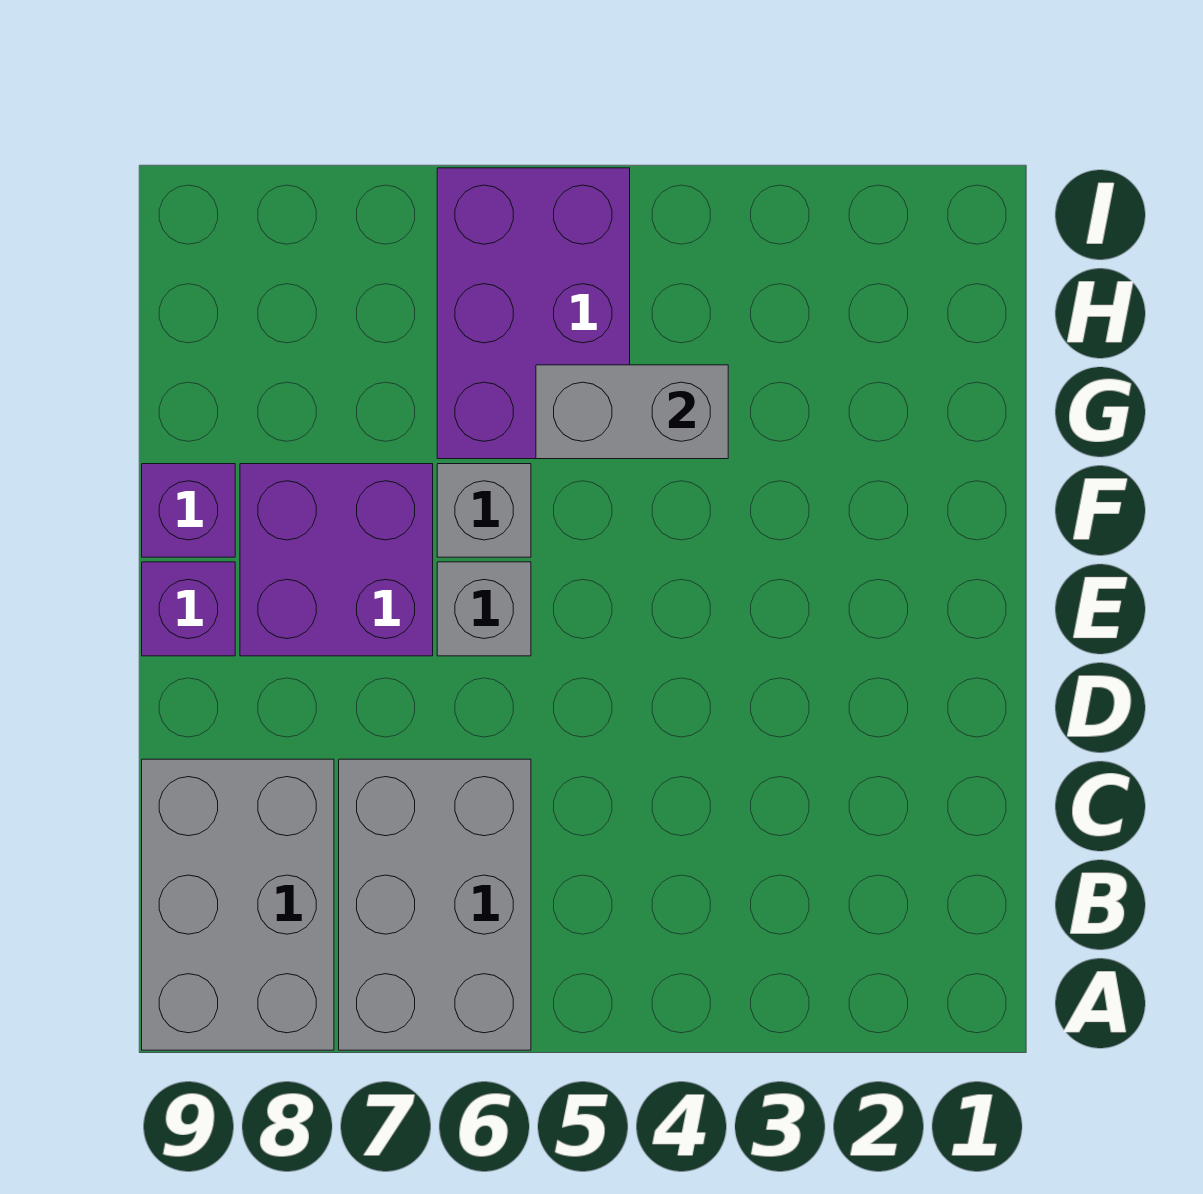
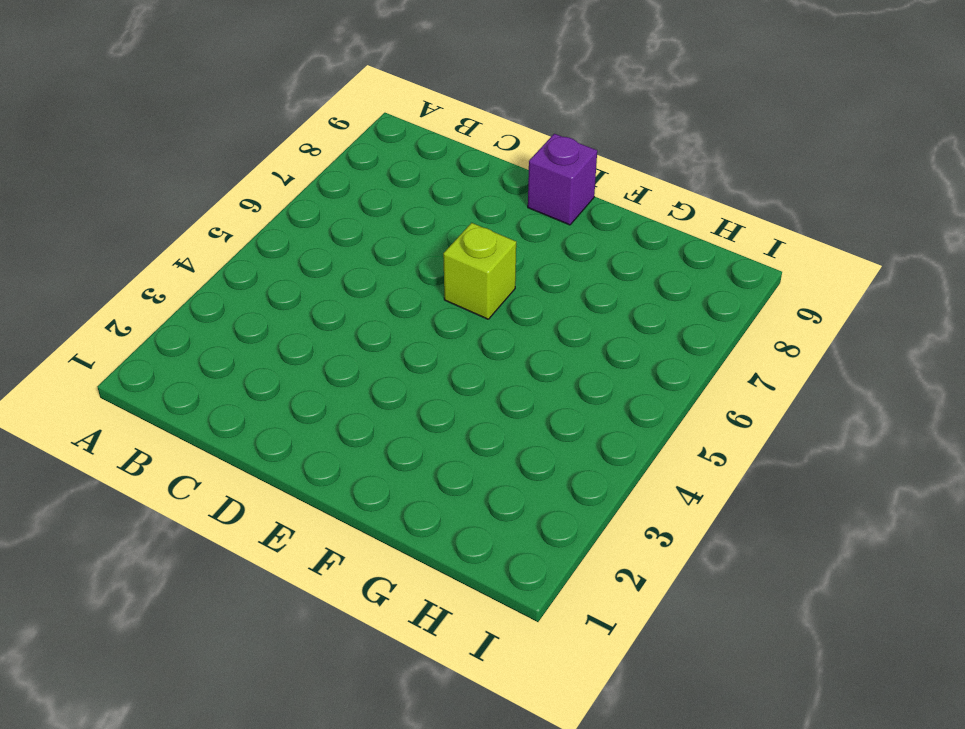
lime 1x1 brick [443,223,516,319] -> grey 1x1 brick [437,562,531,656]
none -> grey 2x3 brick [339,759,531,1050]
none -> grey 2x3 brick [142,759,334,1050]

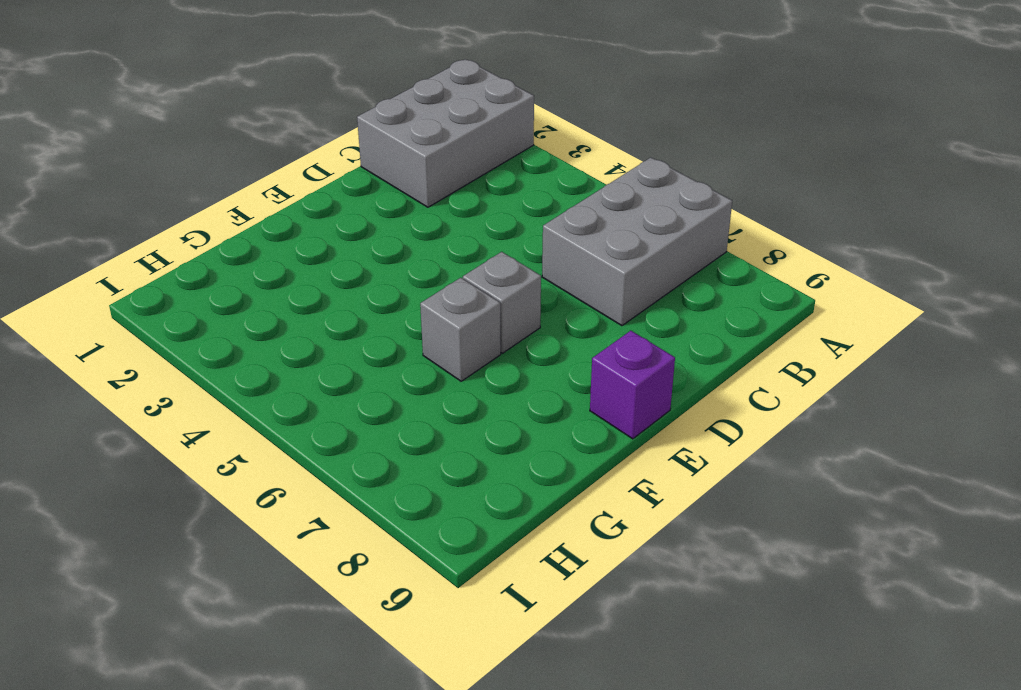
grey 2x3 brick [357,59,534,207] -> grey 2x3 brick moved to [142,759,334,1050]
none -> purple 2x2 brick [240,464,433,656]
none -> purple 1x1 brick [142,464,235,557]

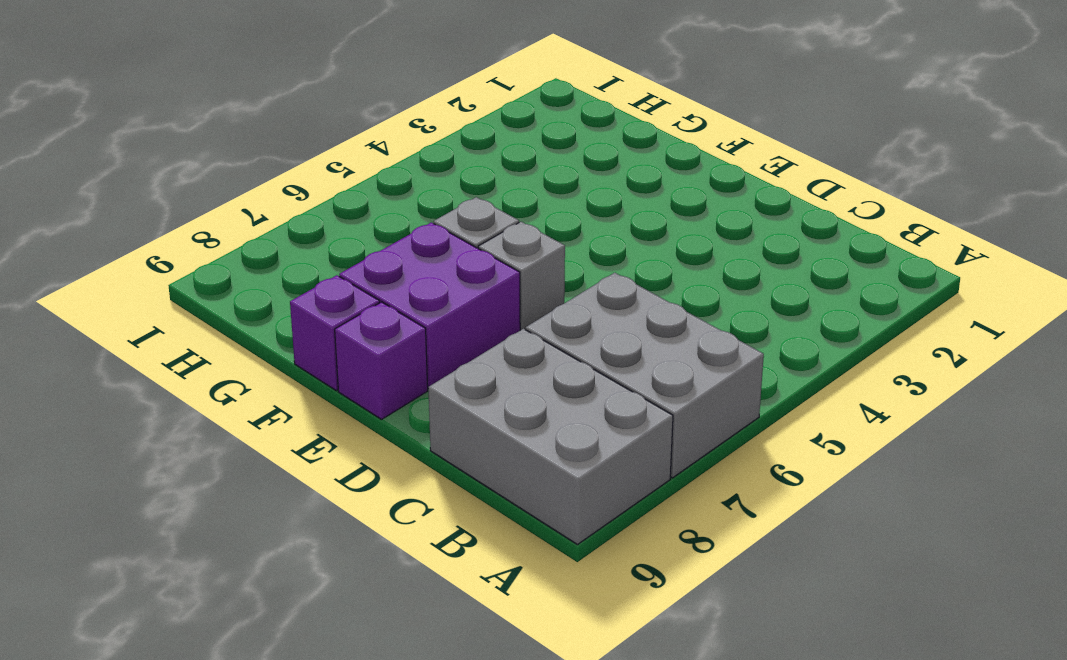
none -> purple 2x3 brick [437,168,630,459]
none -> grey 1x2 brick [536,365,728,459]

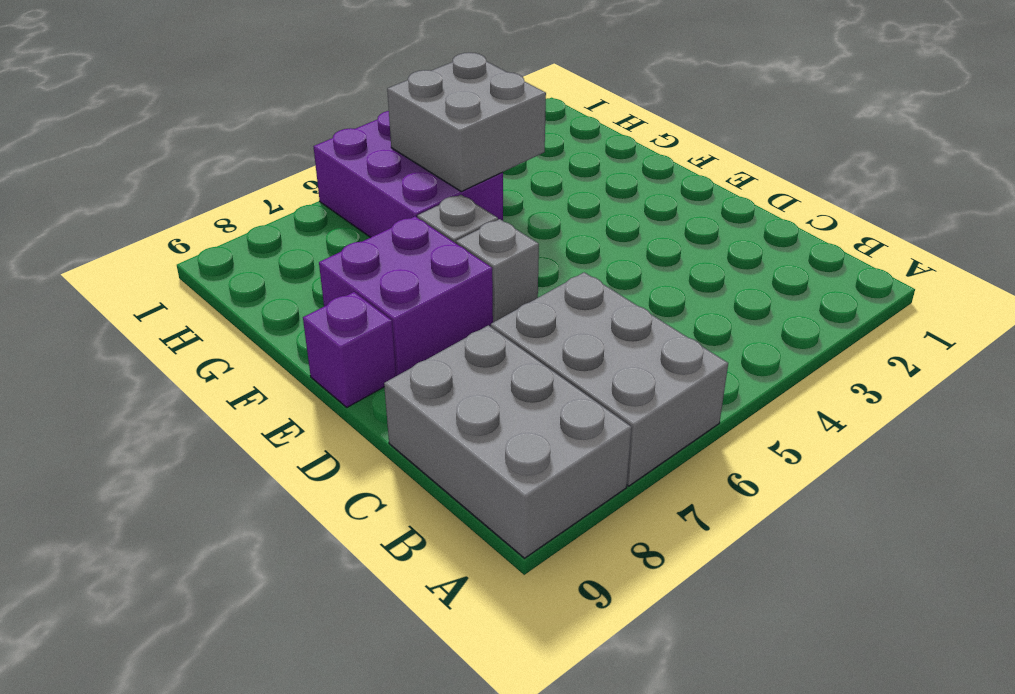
grey 2x2 brick [387,53,546,192] -> grey 1x2 brick [536,365,728,459]
none -> purple 1x1 brick [142,464,235,557]

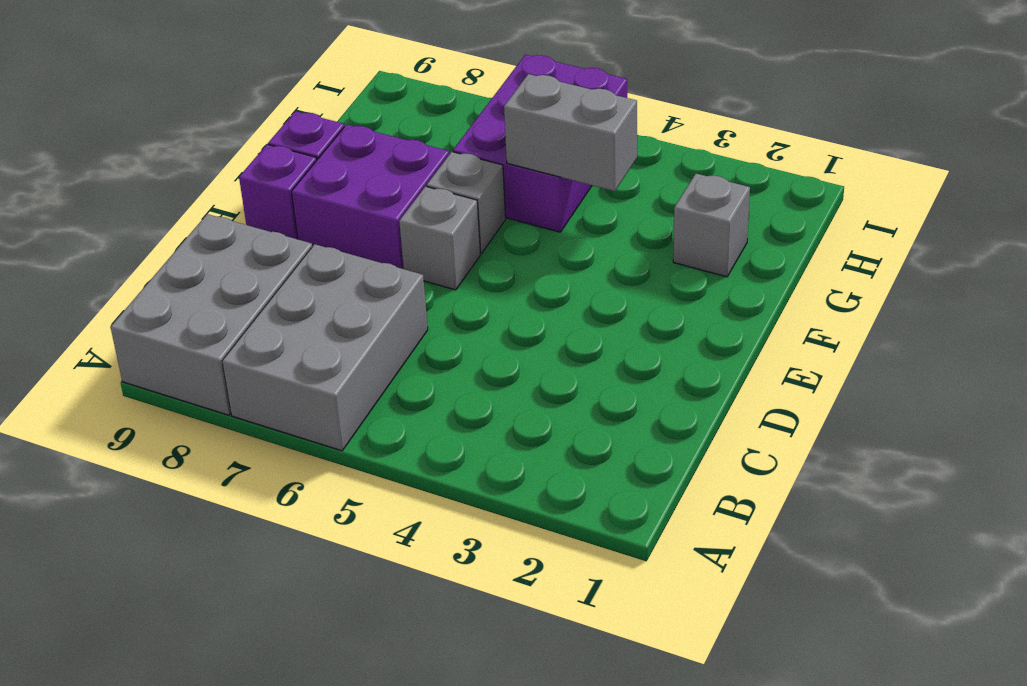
grey 1x1 brick [673,174,750,277] -> none

